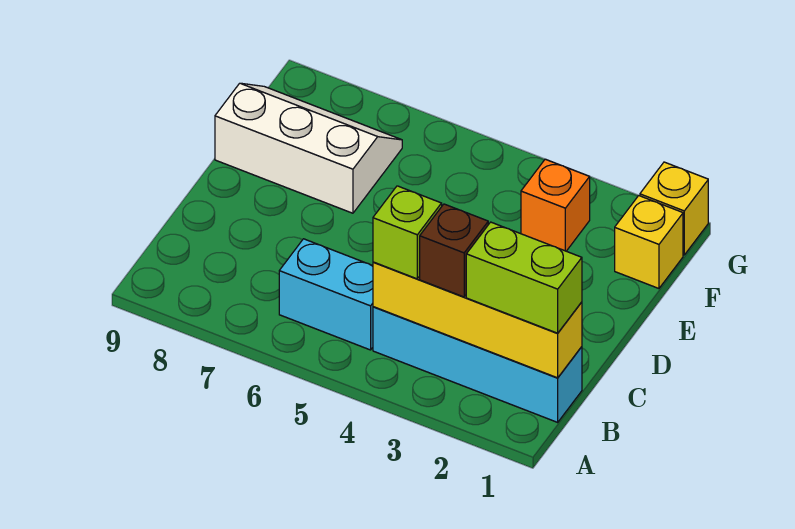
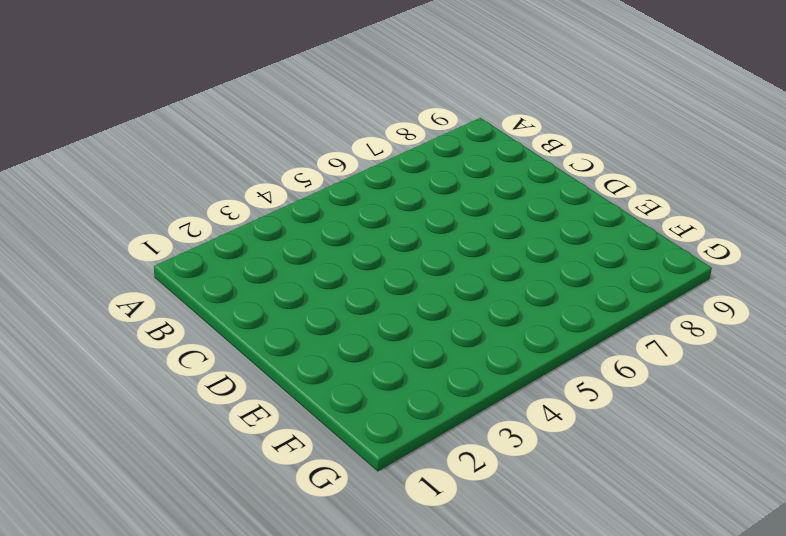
none -> cyan 1x4 brick [373,307,582,422]
none -> cyan 1x2 brick [279,239,373,350]

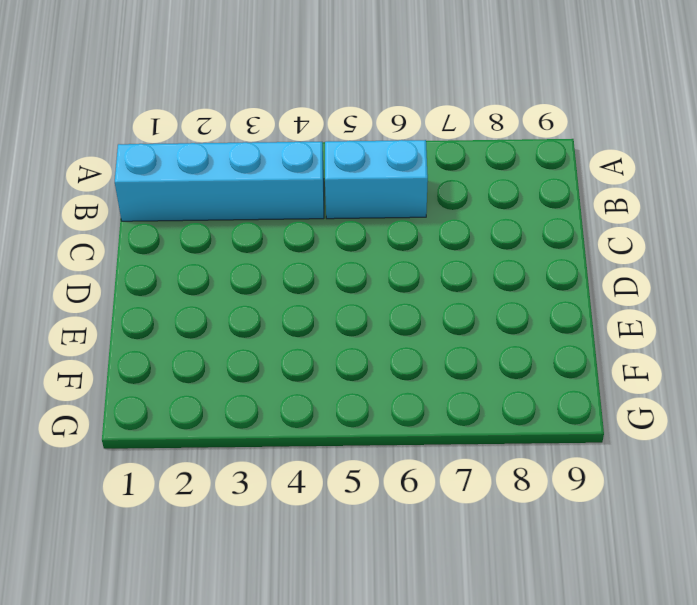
none -> white 2x3 slope [215,83,402,213]
none -> yellow 1x1 brick [615,196,683,288]

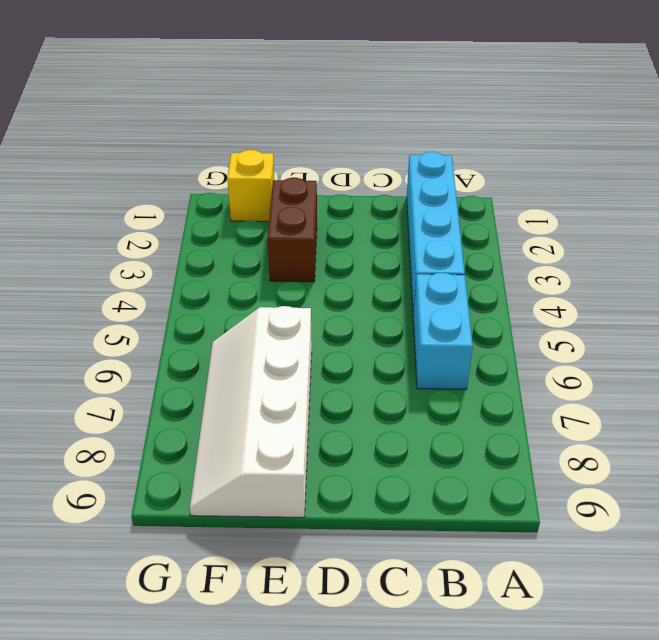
brown 1x2 brick [268,178,317,282] -> none
white 2x4 slope [190,306,312,518] -> white 2x3 slope [215,83,402,213]
none -> orange 1x1 brick [521,159,590,251]
none -> yellow 1x1 brick [640,162,708,255]

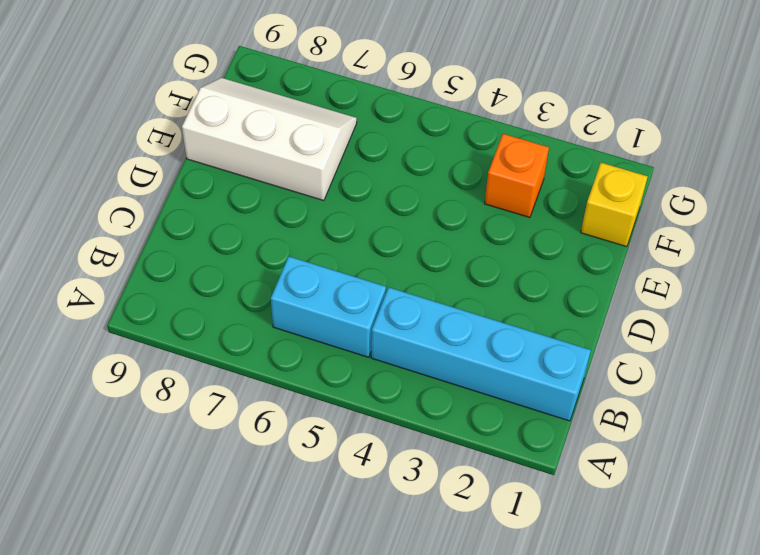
none -> yellow 1x1 brick [640,162,708,255]
none -> yellow 1x4 brick [373,262,582,378]

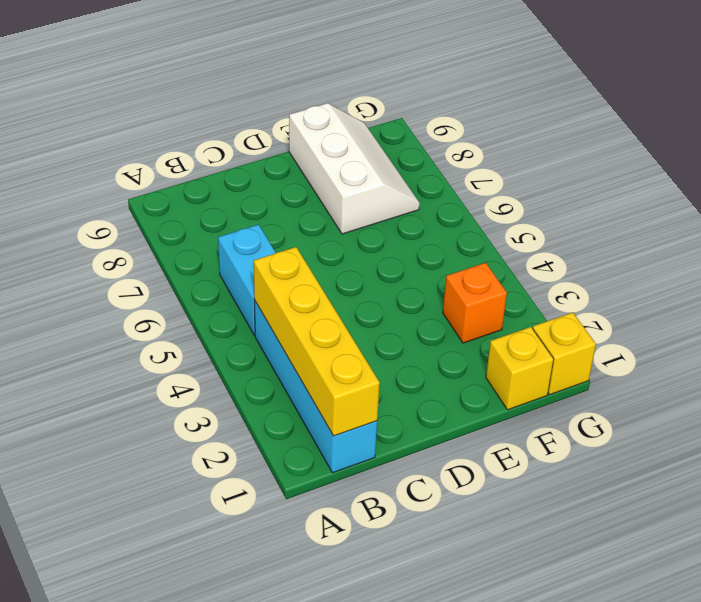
none -> lime 1x2 brick [466,222,582,333]
none -> brown 1x1 brick [420,204,488,297]

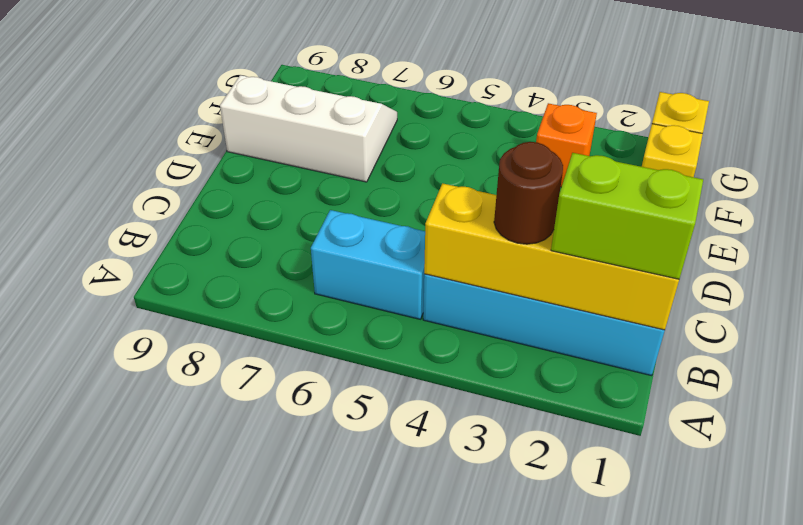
brown 1x1 round brick [494,142,563,244] -> brown 1x1 brick [420,204,488,297]
none -> lime 1x1 brick [373,186,442,279]

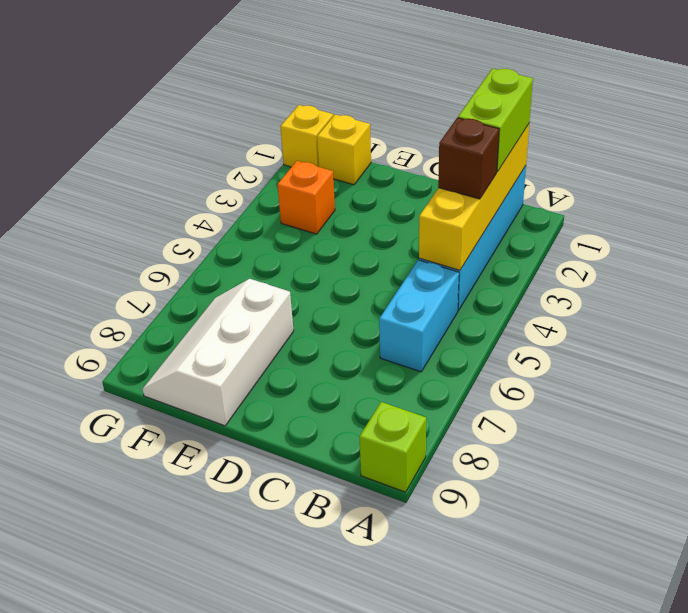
lime 1x1 brick [359,402,426,492] -> lime 1x1 brick moved to [373,186,442,279]

